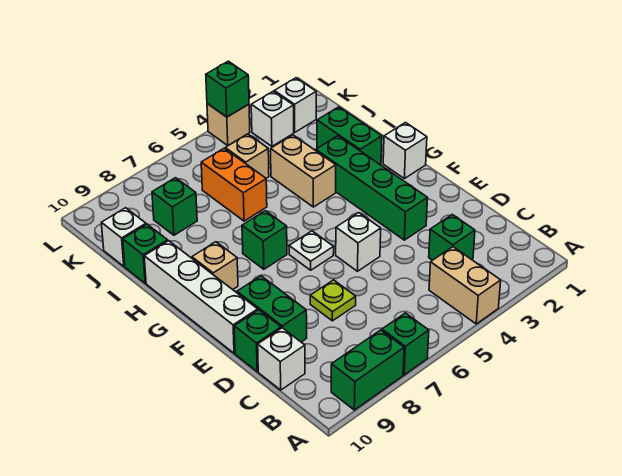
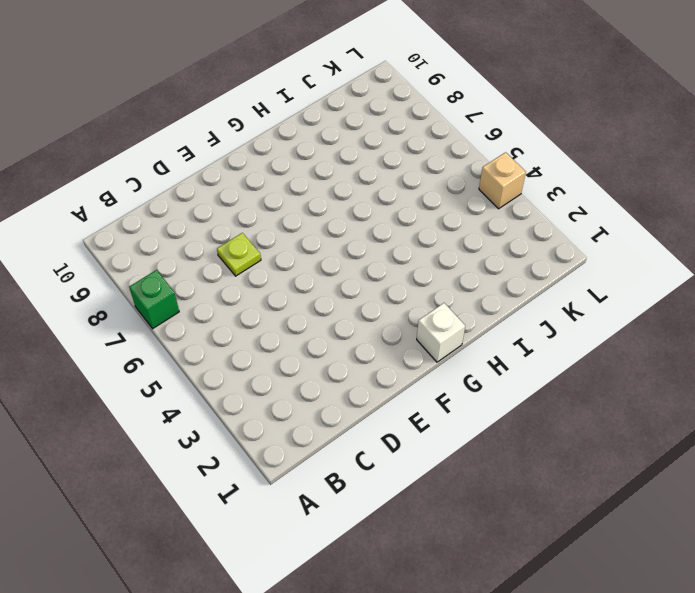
none -> tan 1x2 brick [429,247,501,324]
none -> green 1x2 brick [331,330,404,410]
none -> green 1x1 brick [429,215,475,260]

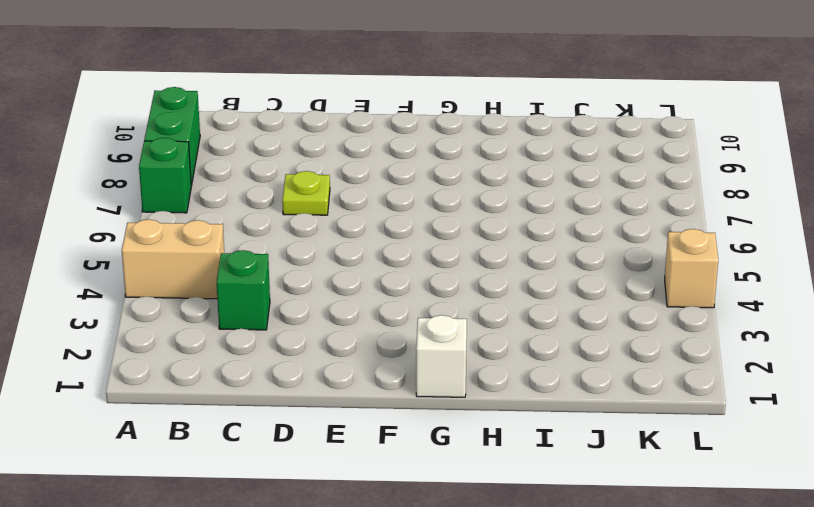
none -> white 1x1 brick [258,328,305,390]
none -> green 1x2 brick [237,276,307,342]
none -> green 1x1 brick [234,310,281,371]

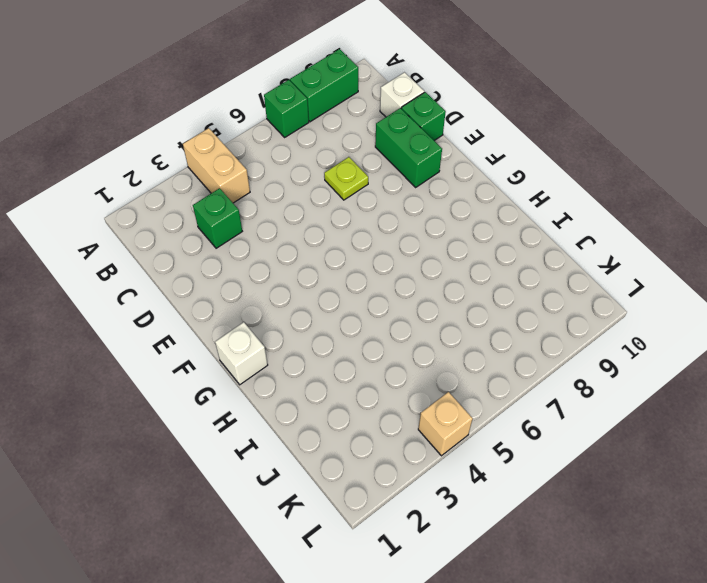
none -> green 1x4 brick [316,136,428,240]
none -> white 1x1 brick [336,213,381,271]
none -> white 1x4 brick [144,241,258,353]

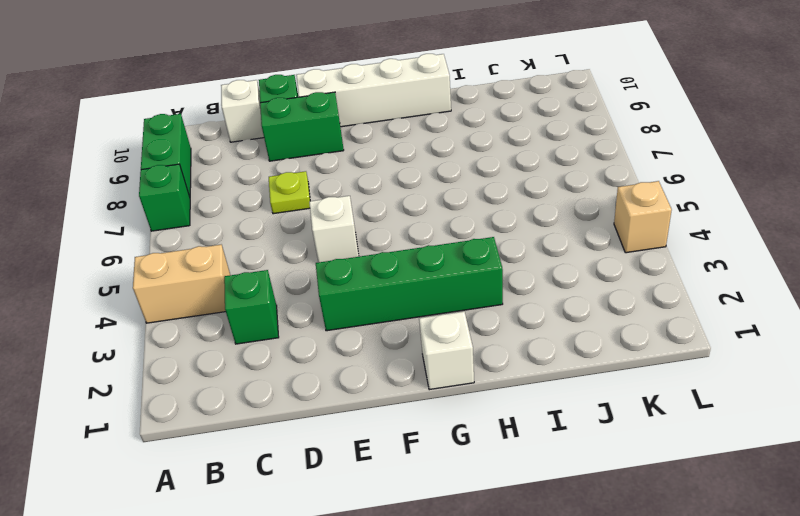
none -> white 1x1 plate [289,231,334,270]
none -> green 1x1 brick [242,211,287,269]
none -> tan 1x1 brick [192,242,238,290]

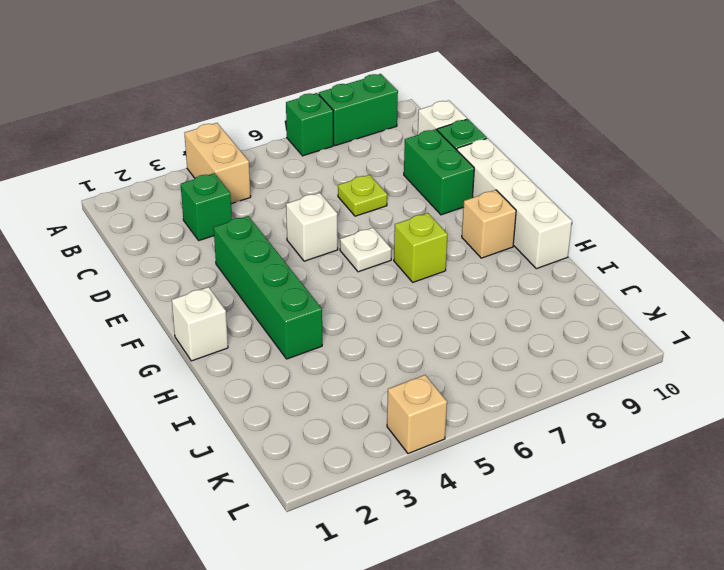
lime 1x1 brick [394,213,448,282] -> green 1x1 brick [242,211,287,269]
none -> green 1x2 brick [317,107,382,165]
none -> tan 1x2 brick [271,135,336,207]
none -> orange 1x2 brick [201,148,267,221]

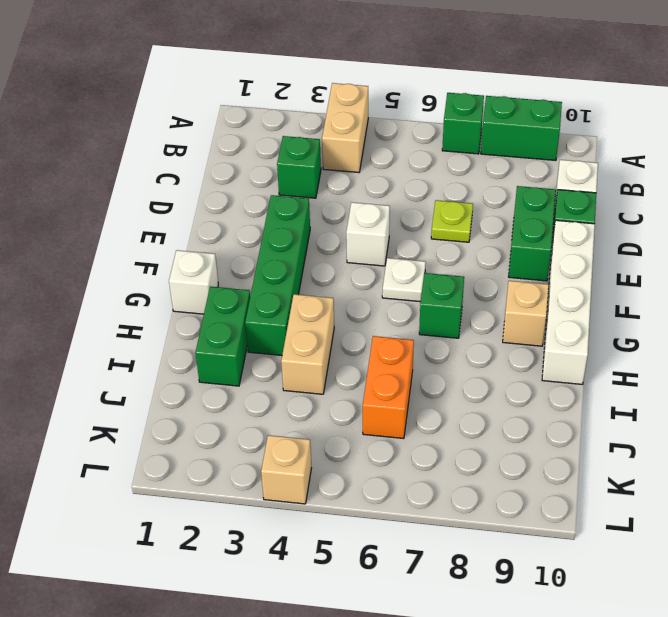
none -> green 1x1 brick [123,224,168,283]
none -> tan 1x1 brick [225,134,269,178]
none -> green 1x1 brick [152,178,197,235]

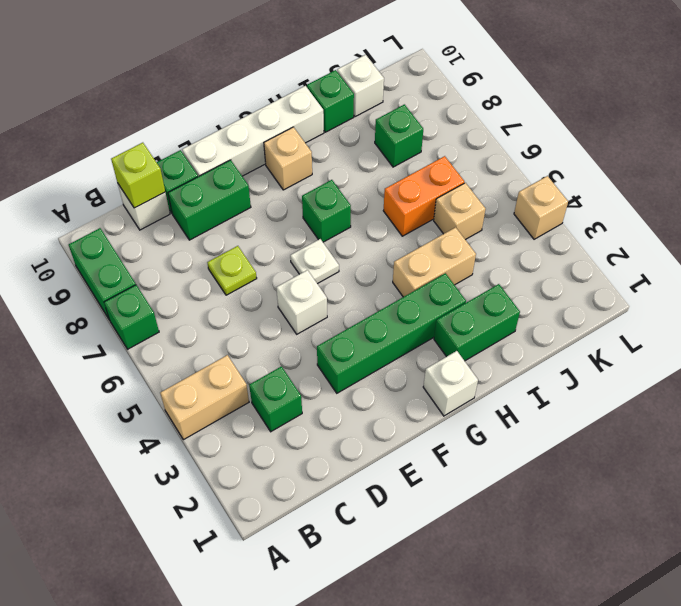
lime 1x1 brick [111,143,165,208] -> none
none -> white 1x1 brick [274,78,316,132]
none -> white 1x1 brick [251,91,294,146]
none -> green 1x1 brick [206,61,249,117]

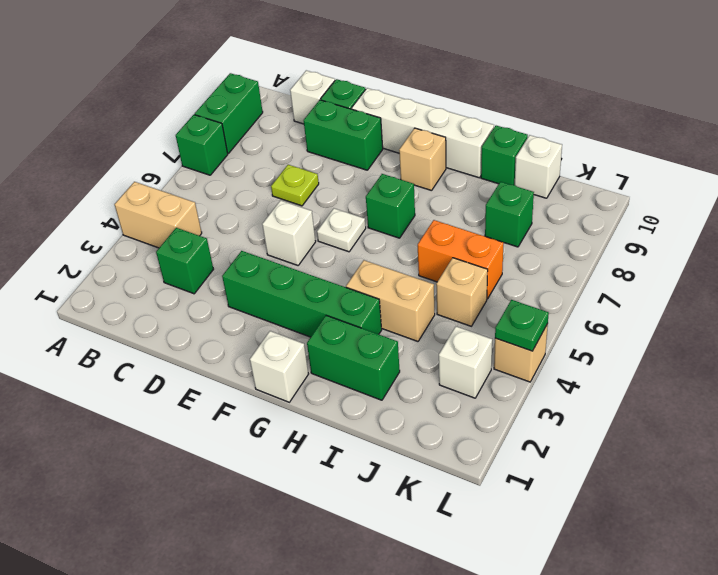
green 1x1 plate [495,300,549,351] -> green 1x1 brick [206,61,249,117]
none -> white 1x1 brick [274,78,316,132]

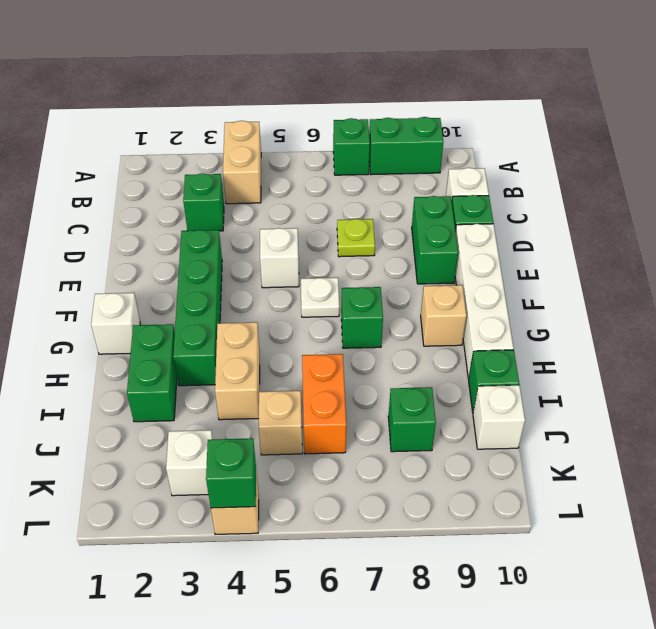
none -> white 1x1 brick [274,78,316,132]

